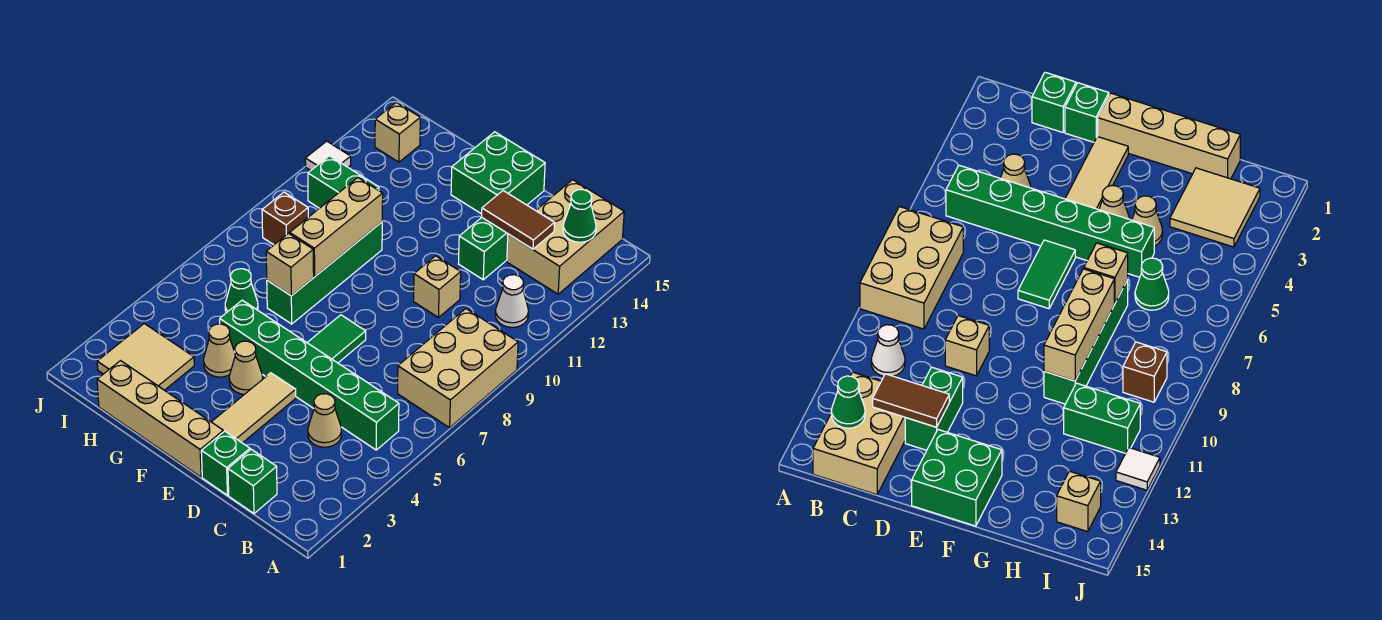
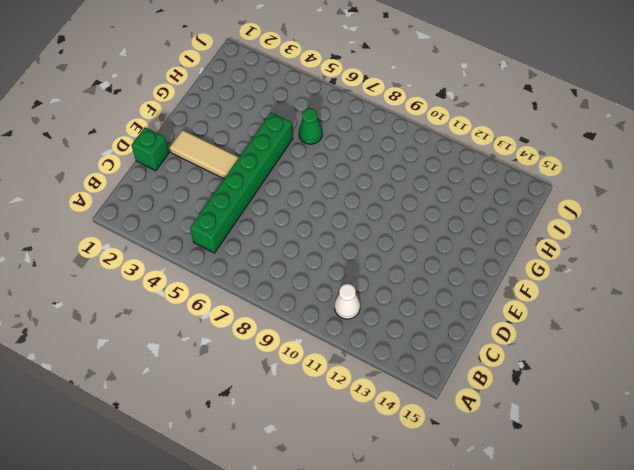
none -> tan 2x3 brick [398,309,518,428]
none -> tan 2x3 brick [507,180,624,294]
none -> green 1x1 brick [228,449,277,513]

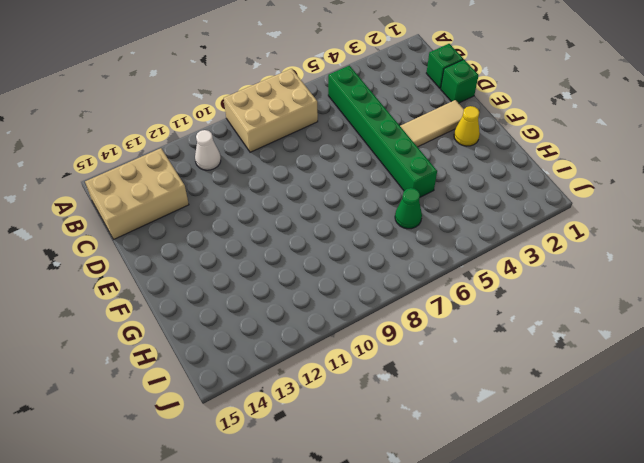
yellow 1x1 cone [454,106,480,146] -> none
none -> tan 1x1 cone [308,394,341,447]
none -> tan 1x1 brick [414,256,461,317]
none -> green 1x2 brick [458,218,508,280]

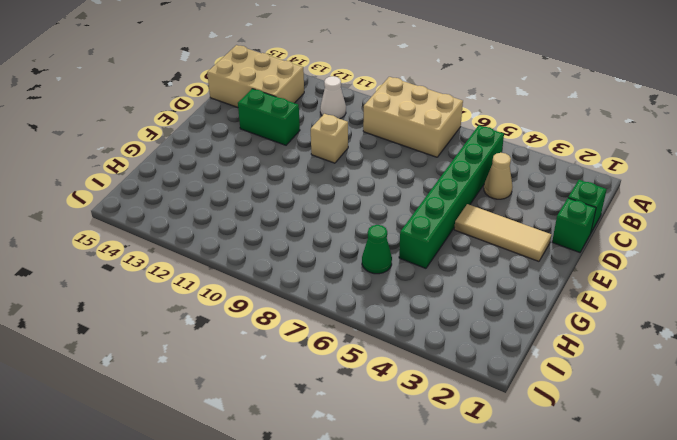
none -> tan 1x4 brick [97,361,223,477]
none -> green 1x2 tile [307,315,366,363]
none -> green 2x2 brick [451,132,545,214]

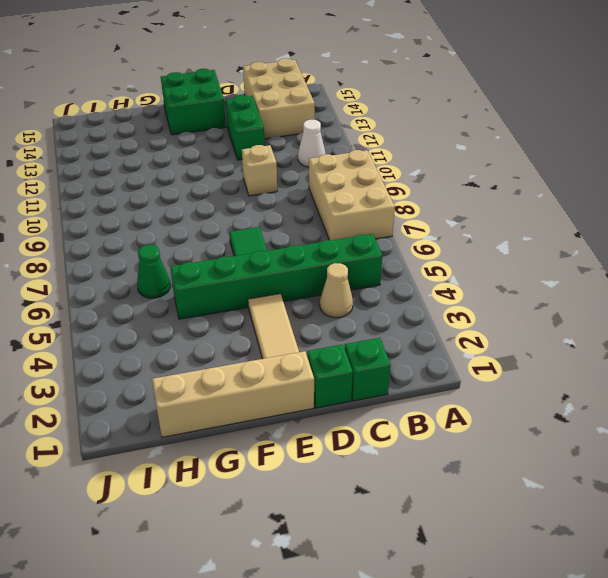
none -> tan 1x1 cone [229,341,263,394]
none -> tan 1x1 cone [204,324,235,377]
none -> green 1x4 brick [267,222,382,324]

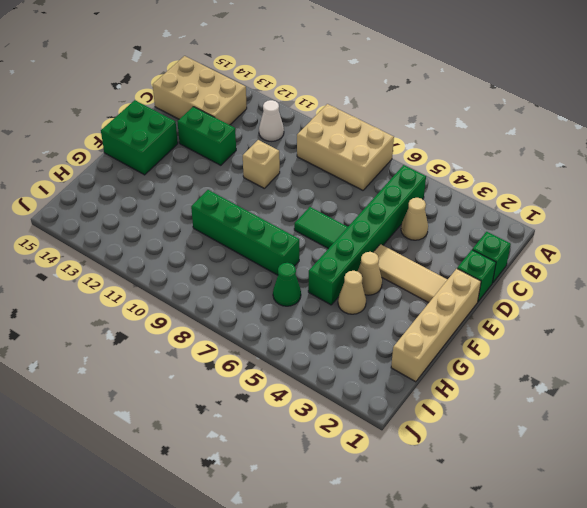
none -> tan 2x2 tile [97,324,194,390]
none -> green 1x2 brick [308,156,379,208]
none -> brown 1x1 brick [262,192,308,245]

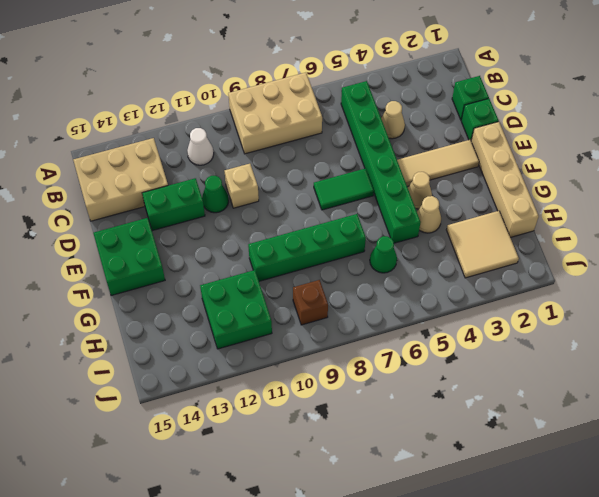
green 1x1 cone [202,176,229,213] -> green 1x1 cone moved to [563,190,596,242]
green 2x2 brick [200,270,272,349] -> green 1x2 brick [308,156,379,208]
none -> tan 1x1 brick [375,102,420,162]
none -> white 1x1 tile [305,141,351,170]
none -> brown 1x2 tile [482,191,554,249]

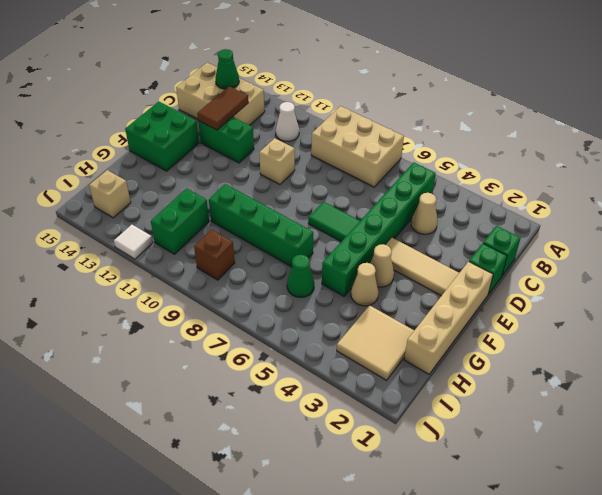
none -> tan 1x1 brick [266,233,314,296]
none -> tan 1x3 brick [290,178,383,277]

